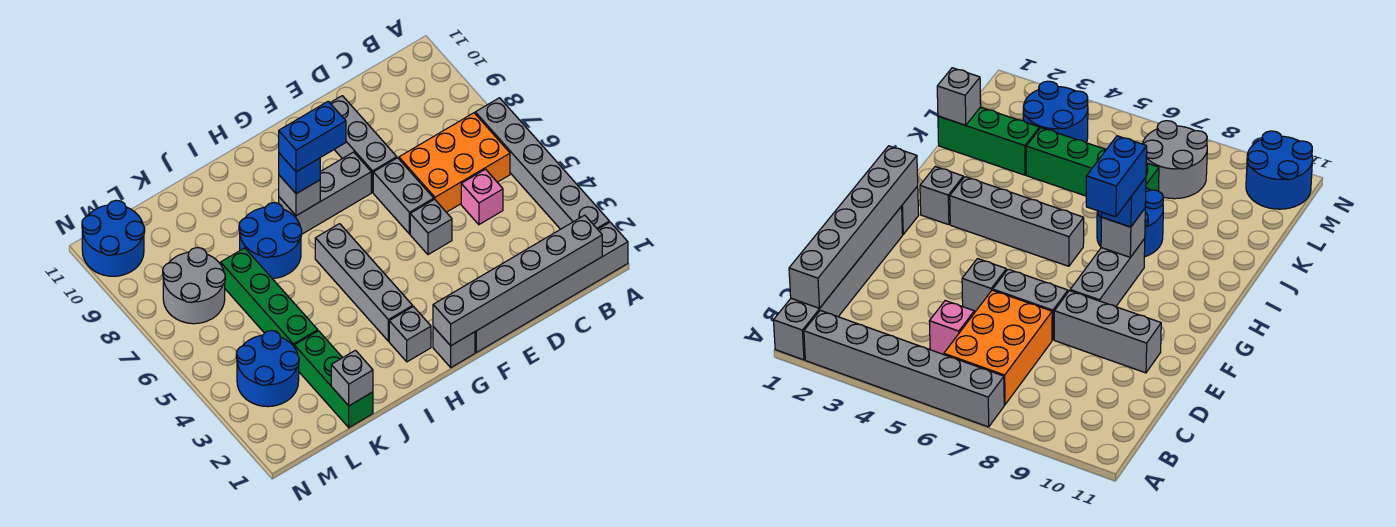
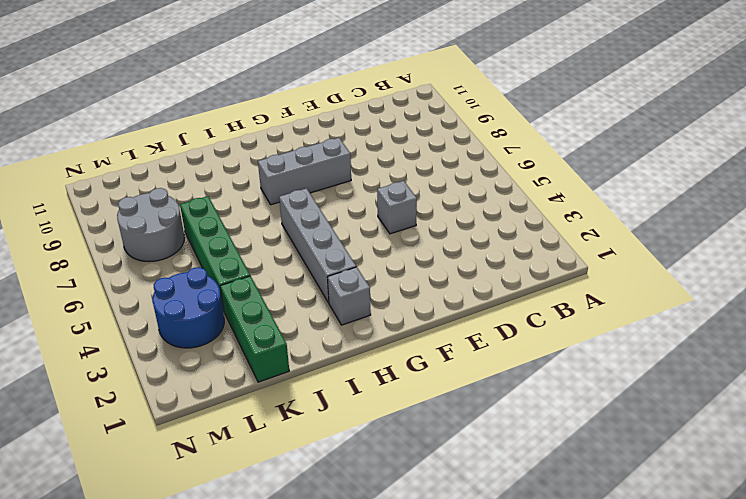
none -> grey 1x6 brick [475,222,628,352]
none -> grey 1x6 brick [475,98,609,229]
none -> orange 2x3 brick [399,113,510,212]

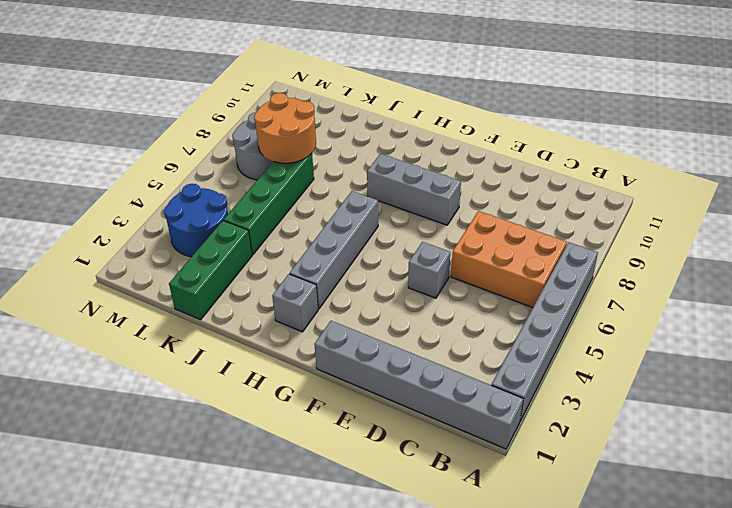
orange 2x2 round brick [254,93,316,163] -> none
none -> pink 1x1 brick [461,169,503,224]
none -> grey 1x2 brick [373,158,434,234]
none -> grey 1x3 brick [330,96,397,192]

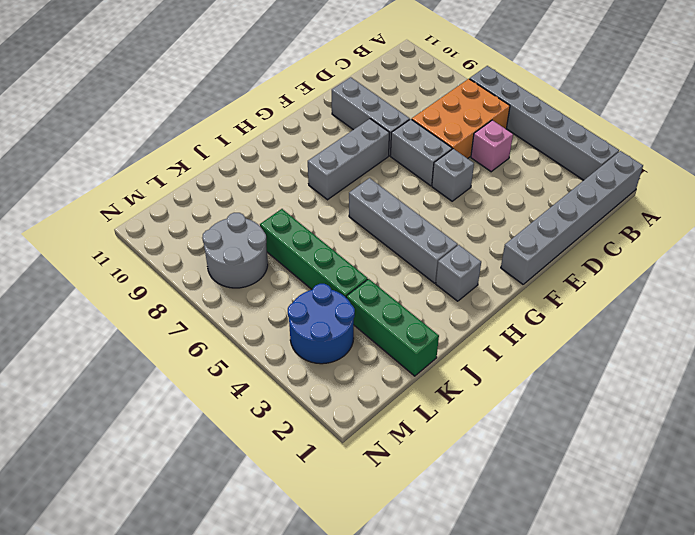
none -> grey 1x1 brick [433,327,475,367]
none -> blue 2x2 round brick [239,203,302,278]
none -> blue 2x2 round brick [82,200,145,276]

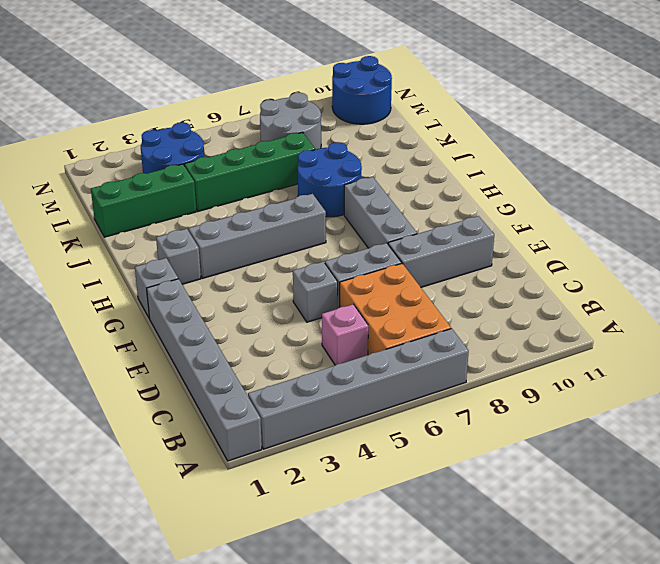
none -> grey 1x6 brick [433,215,602,346]
none -> grey 1x1 brick [279,175,320,216]
none -> grey 1x1 brick [331,350,373,406]

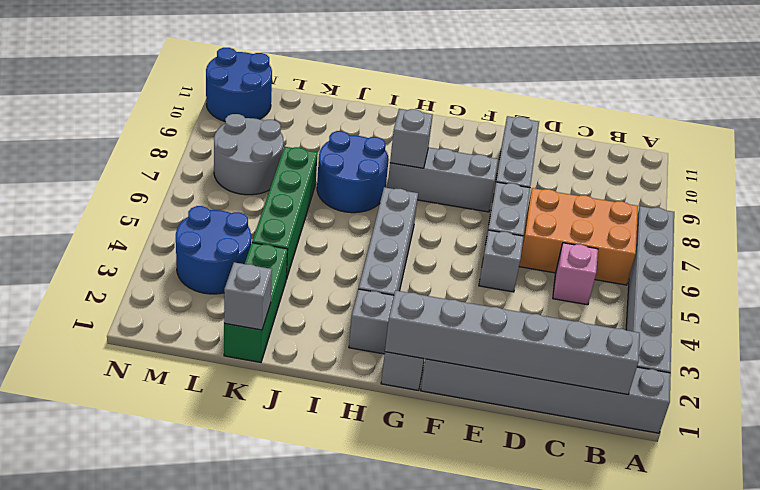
none -> blue 1x1 brick [279,153,320,194]
none -> blue 1x2 brick [279,101,346,172]

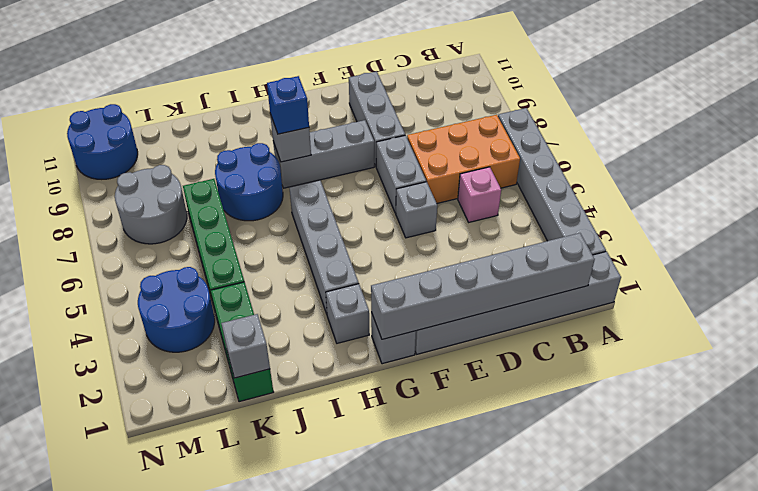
none -> blue 1x2 brick [279,101,346,172]

